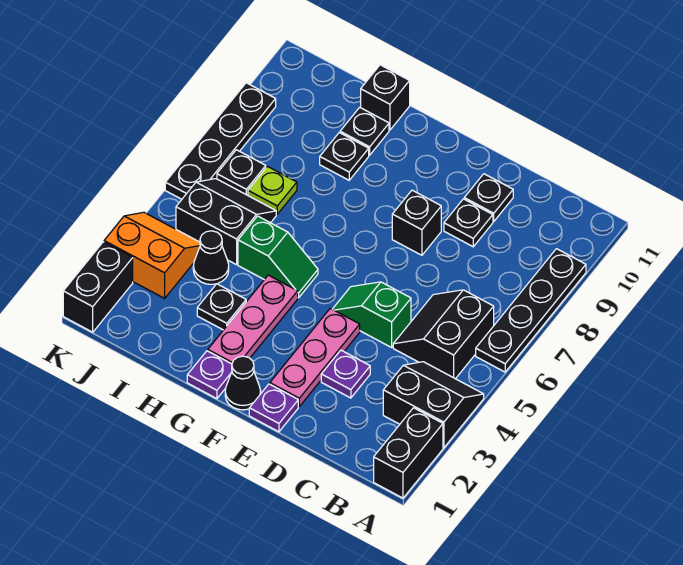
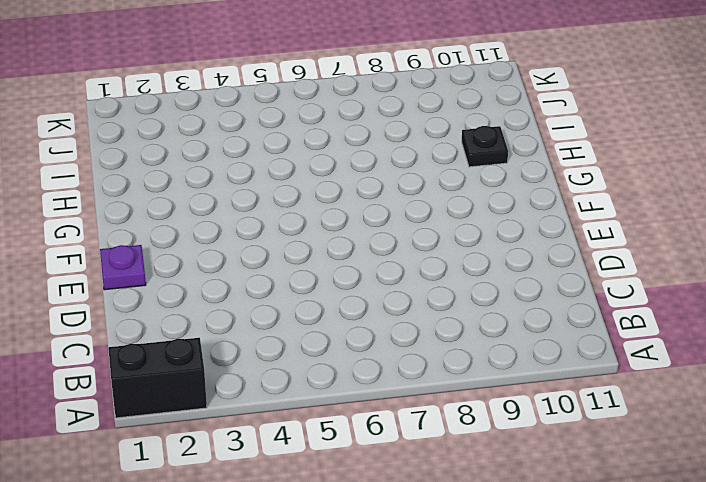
none -> black 2x2 slope [383,362,484,448]
none -> black 1x4 plate [476,249,586,372]
none -> black 2x2 slope [393,290,494,379]

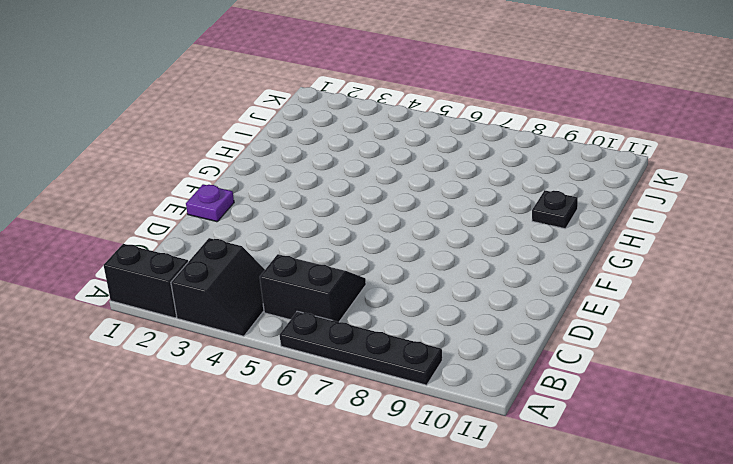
none -> purple 1x1 plate [321,350,370,398]
none -> green 1x2 slope [333,282,411,347]
none -> black 1x1 plate [444,199,493,247]

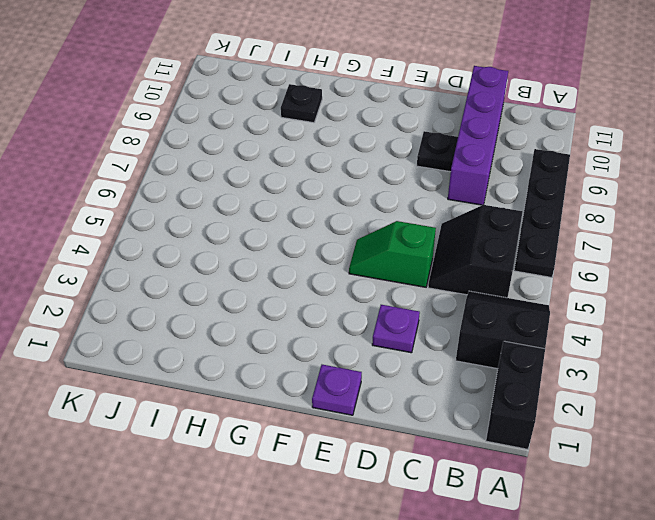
purple 1x4 brick [448,66,508,205] -> none
none -> black 1x1 plate [464,174,513,221]
none -> pink 1x3 plate [270,308,360,406]
none -> black 1x1 brick [392,190,441,255]

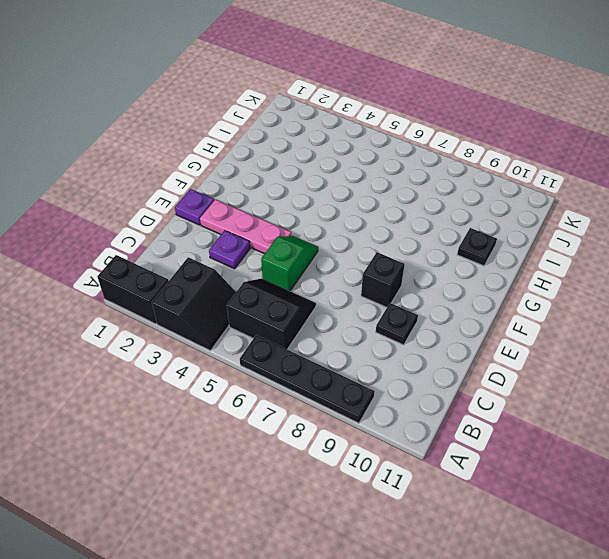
none -> black 1x1 plate [464,174,513,221]
none -> black 1x1 cone [225,356,261,410]
none -> purple 1x1 plate [187,351,232,399]

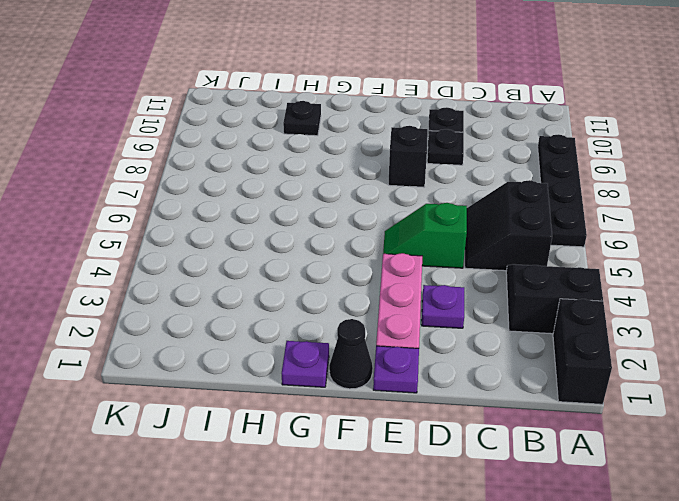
none -> pink 1x3 plate [208,275,298,364]
none -> green 1x2 slope [238,216,318,298]
none -> black 1x1 plate [197,284,246,330]

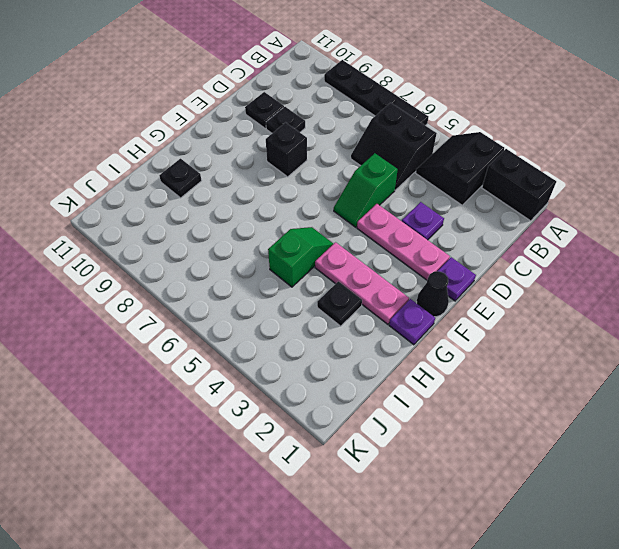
none -> black 1x1 plate [320,133,369,180]
none -> black 1x1 brick [361,65,410,130]
none -> black 1x1 cone [193,231,229,284]

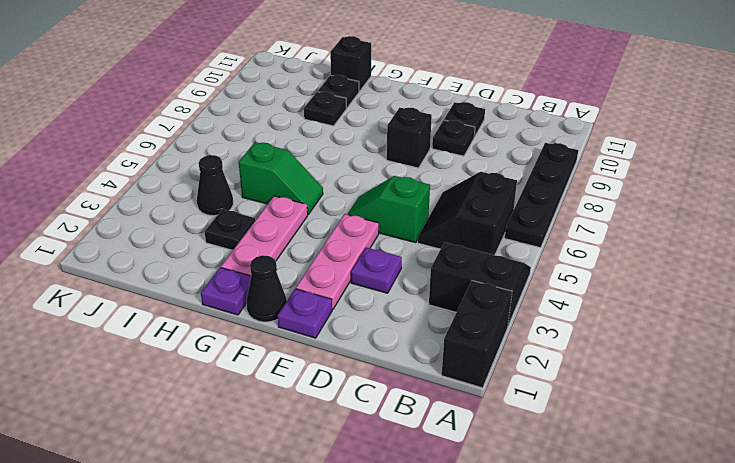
none -> black 2x2 slope [176,179,276,265]
none -> lime 1x1 plate [248,166,297,214]
none -> orange 2x2 slope [104,212,200,298]

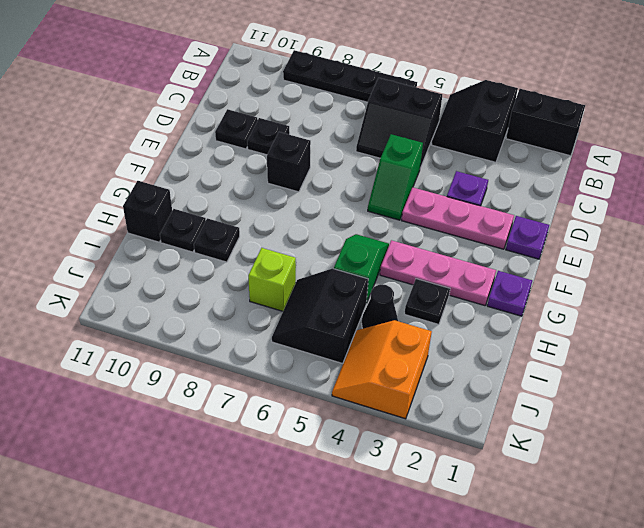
lime 1x1 brick [248,248,296,311] -> lime 1x1 plate [248,166,297,214]
none -> black 1x1 cone [225,356,261,410]
none -> black 1x1 plate [217,150,266,195]
none -> black 1x2 brick [63,242,133,332]

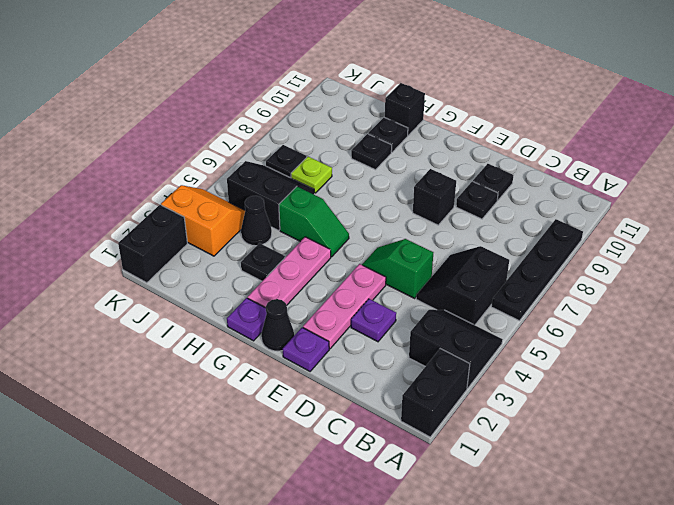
none -> black 1x4 plate [165,83,276,199]

